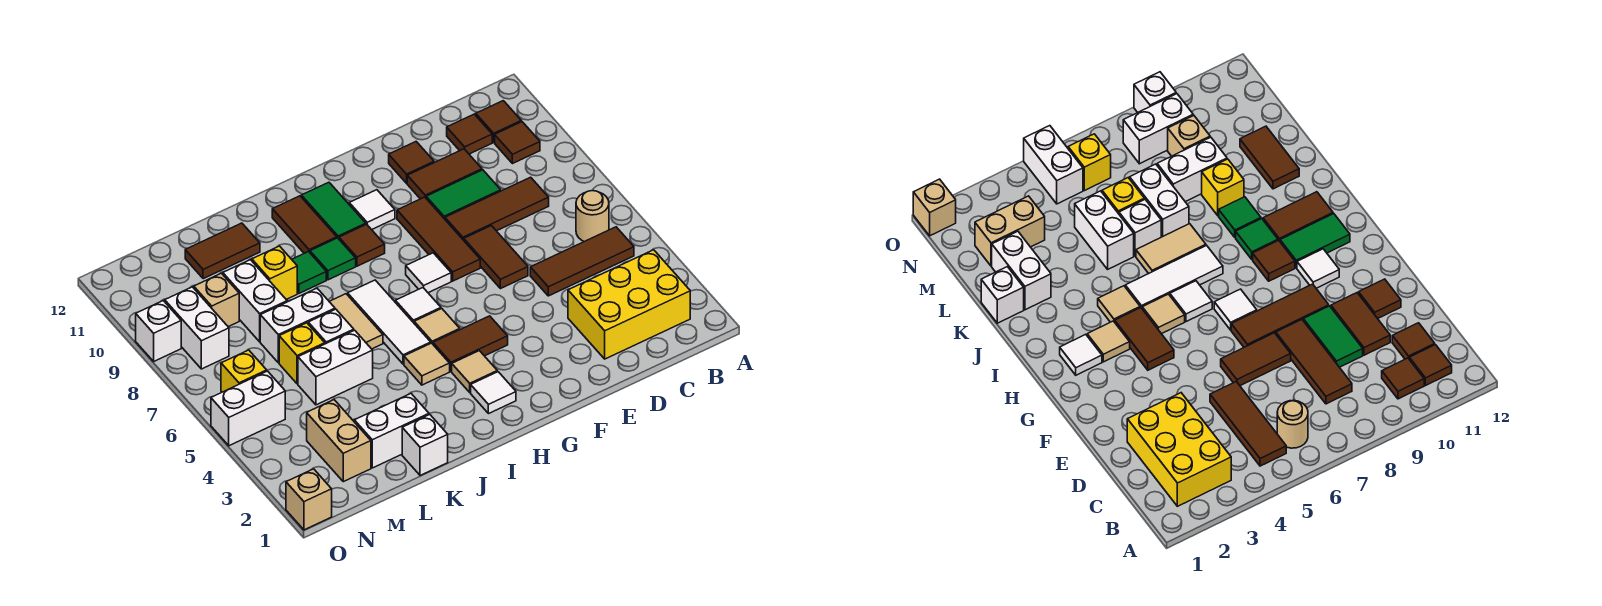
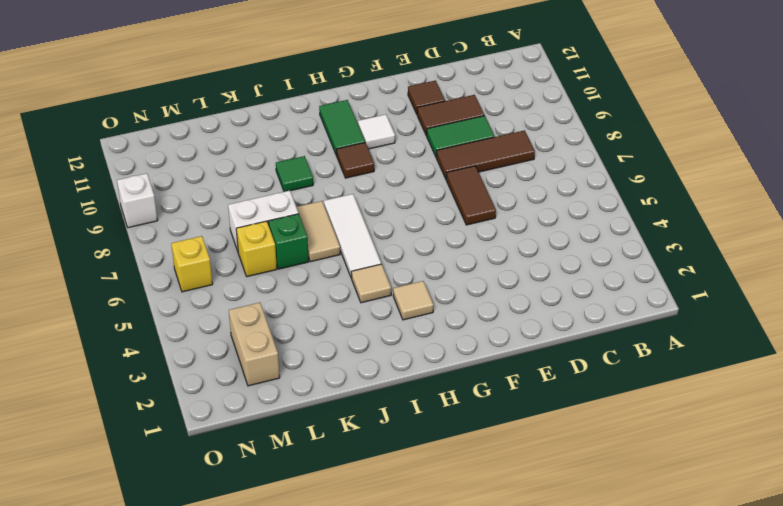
green 1x1 brick [269,214,309,269] -> white 1x1 brick [308,309,354,344]
none -> yellow 2x3 brick [568,250,690,359]
none -> brown 1x3 tile [530,227,634,296]
none -> tan 1x1 round brick [576,191,609,242]
none -> brown 1x1 tile [495,122,540,164]

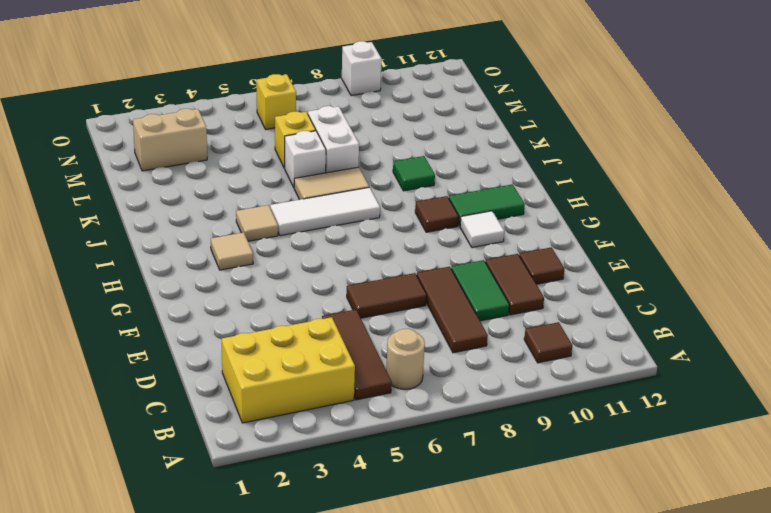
yellow 2x3 brick [222,317,355,423] -> yellow 2x3 brick turned to [568,250,690,359]
none -> brown 1x1 tile [476,101,521,142]
none -> brown 1x1 tile [447,114,492,154]
none -> brown 1x3 tile [397,197,480,281]
none -> brown 1x2 tile [433,316,508,371]

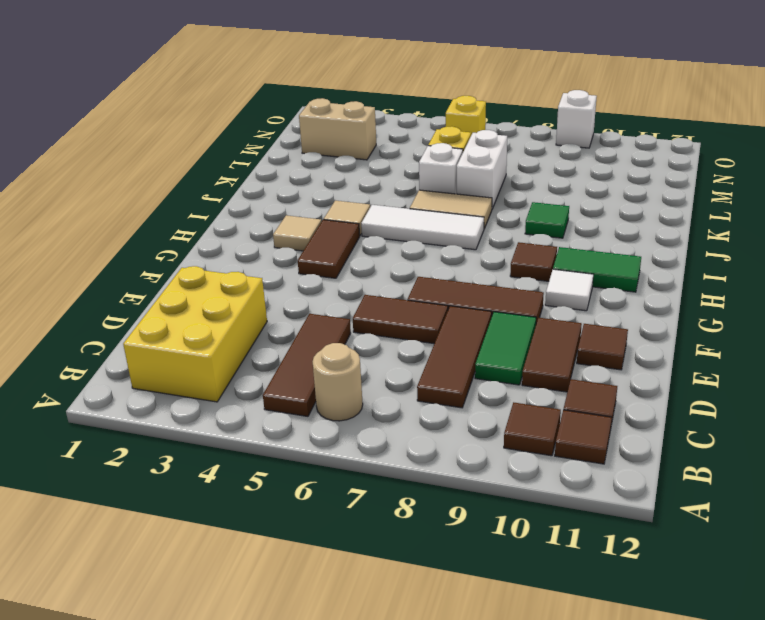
none -> white 1x1 tile [406,253,451,293]
none -> white 1x1 tile [471,372,516,414]
none -> tan 1x1 tile [414,309,460,344]
none -> white 1x1 tile [395,288,441,323]

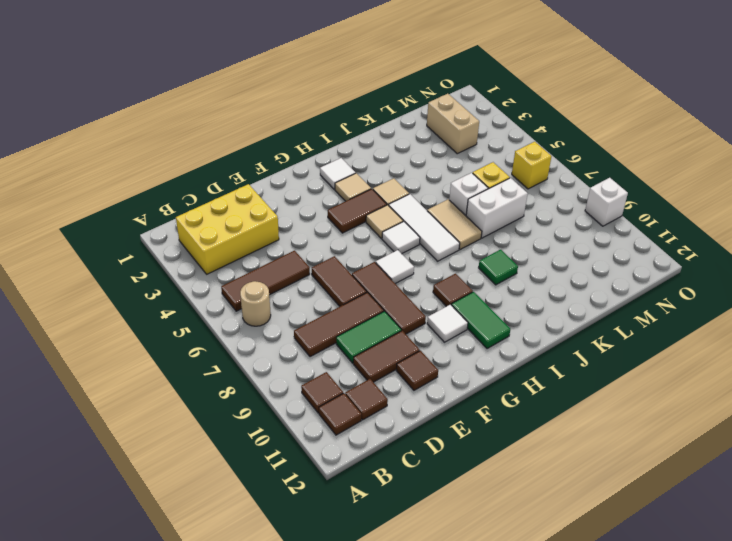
none -> green 1x1 tile [310,238,356,280]
none -> brown 1x2 tile [272,196,337,253]
none -> white 1x1 brick [402,415,448,475]
none -> white 1x2 brick [354,394,429,468]

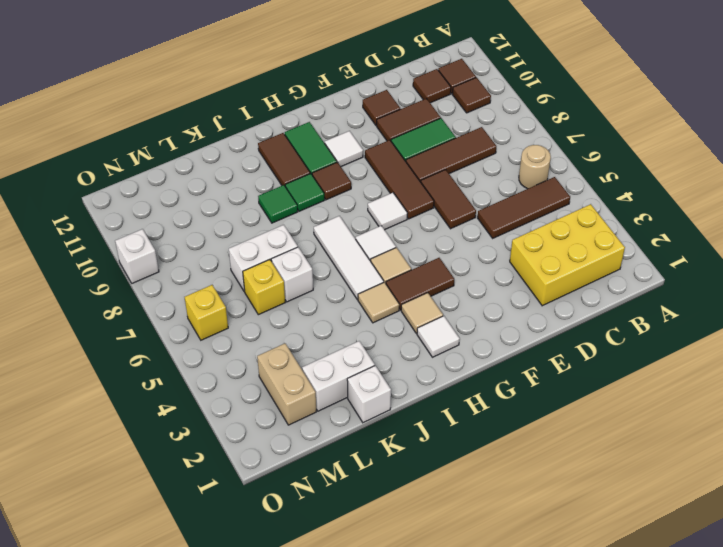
none -> tan 1x2 tile [329,294,383,349]
none -> white 1x2 brick [298,330,373,405]
none -> yellow 1x1 brick [252,246,297,299]
none -> brown 1x2 tile [185,223,260,279]

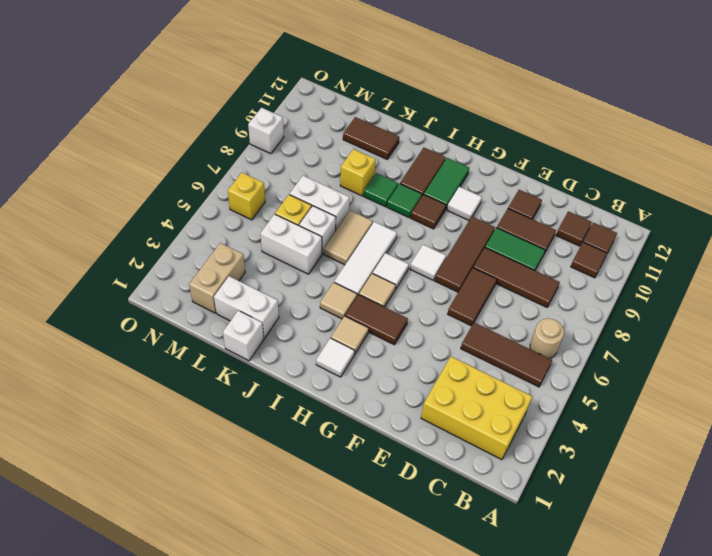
none -> white 1x2 brick [223,260,287,342]
none -> tan 1x1 brick [194,273,239,327]
none -> white 1x2 brick [211,371,285,446]
none -> white 1x2 brick [165,287,229,369]

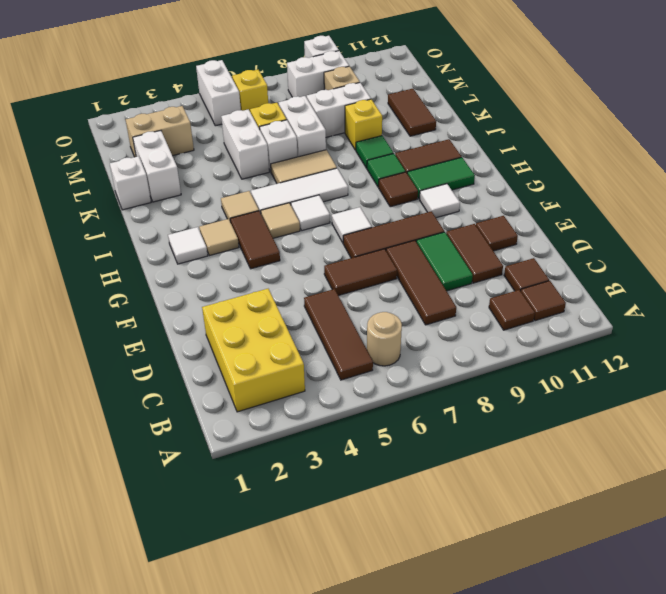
none -> tan 1x1 brick [286,469,332,530]

